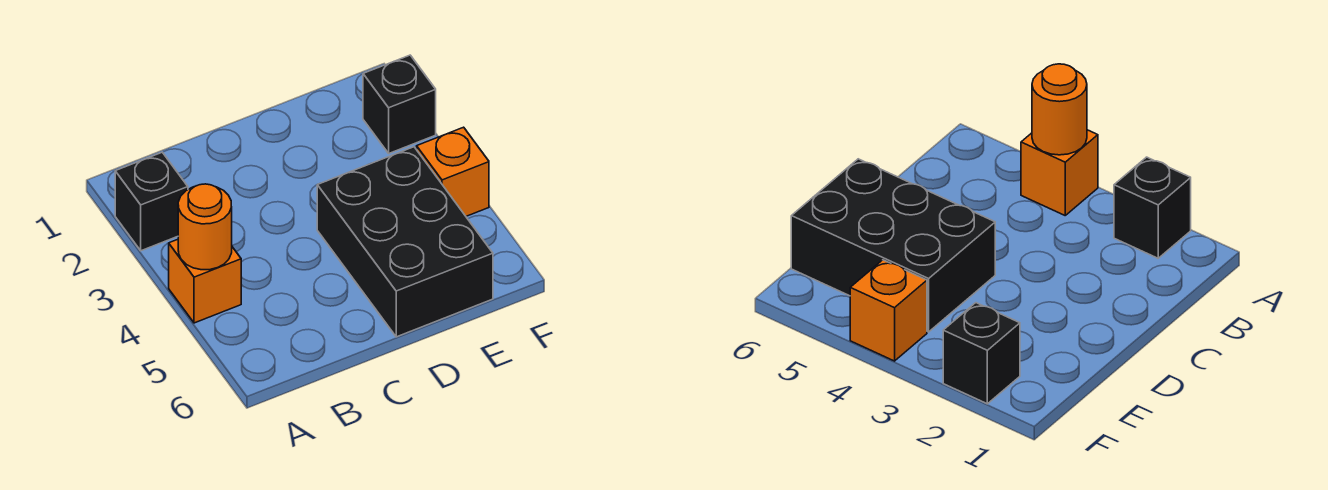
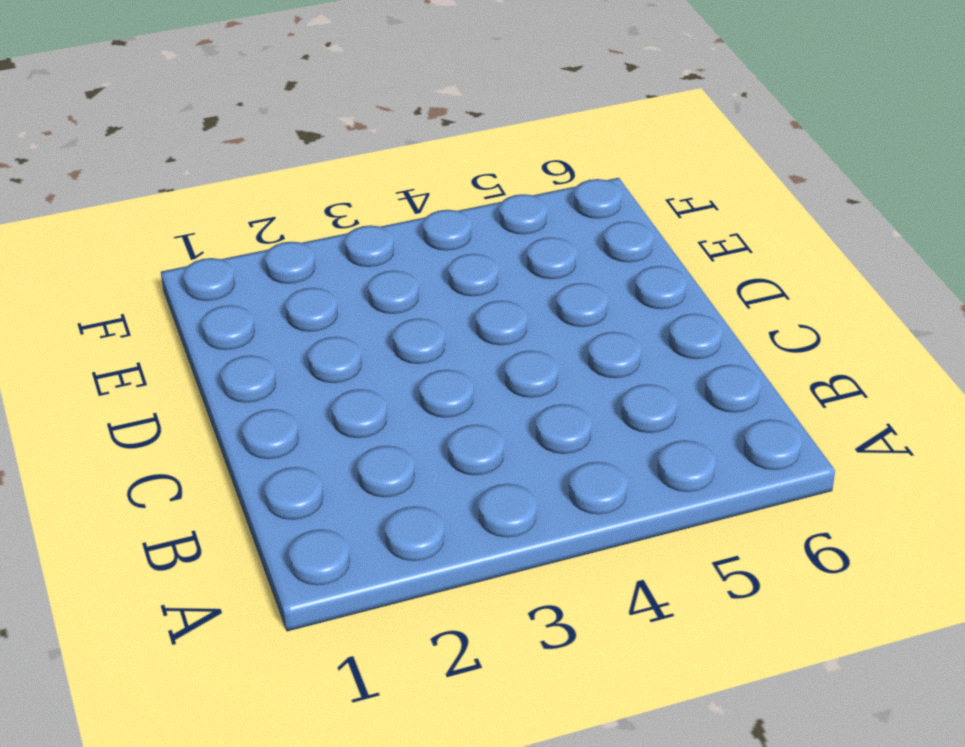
none -> black 1x1 brick [115,152,188,251]
none -> orange 1x1 brick [169,239,241,323]

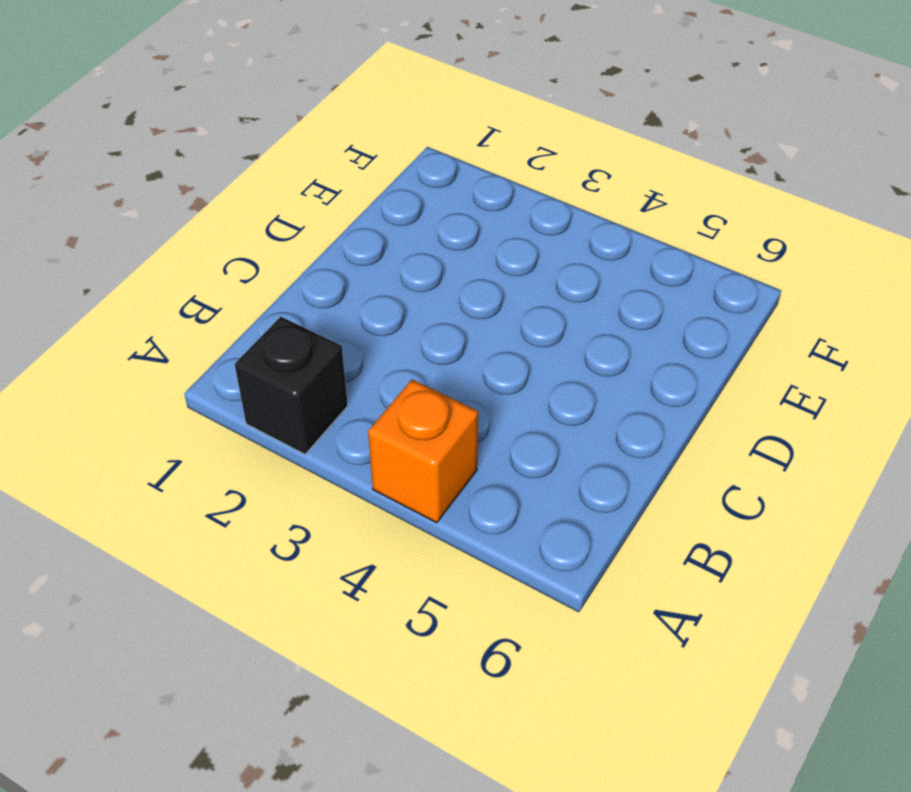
none -> black 2x3 brick [317,147,493,337]
none -> black 1x1 brick [363,55,436,153]

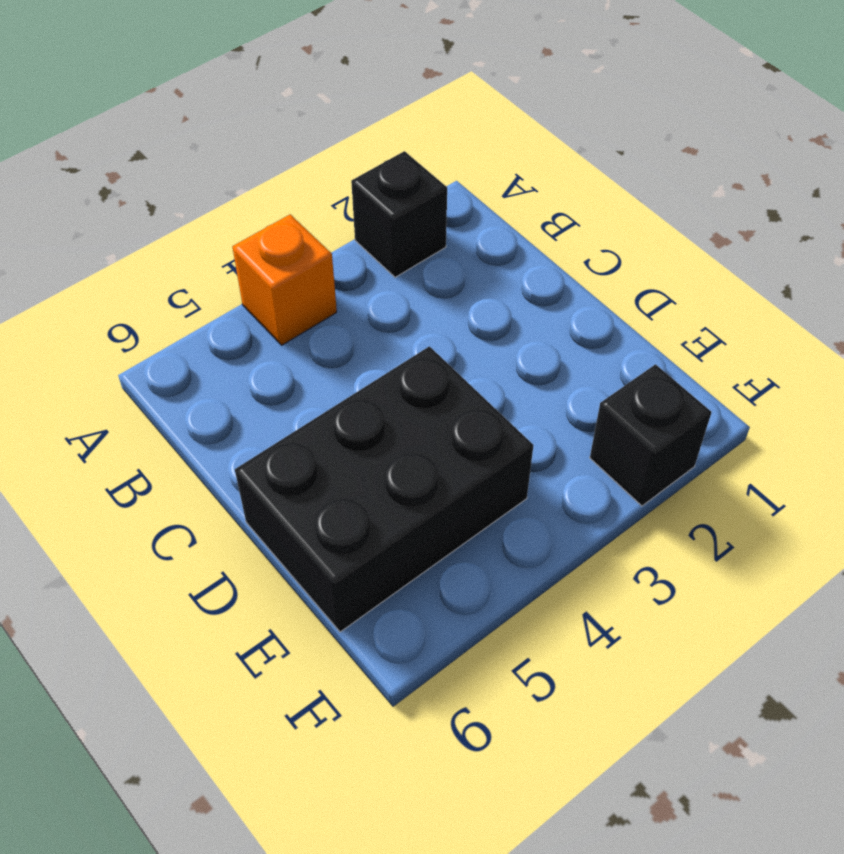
none -> orange 1x1 brick [417,127,489,216]
none -> orange 1x1 round brick [178,184,232,270]

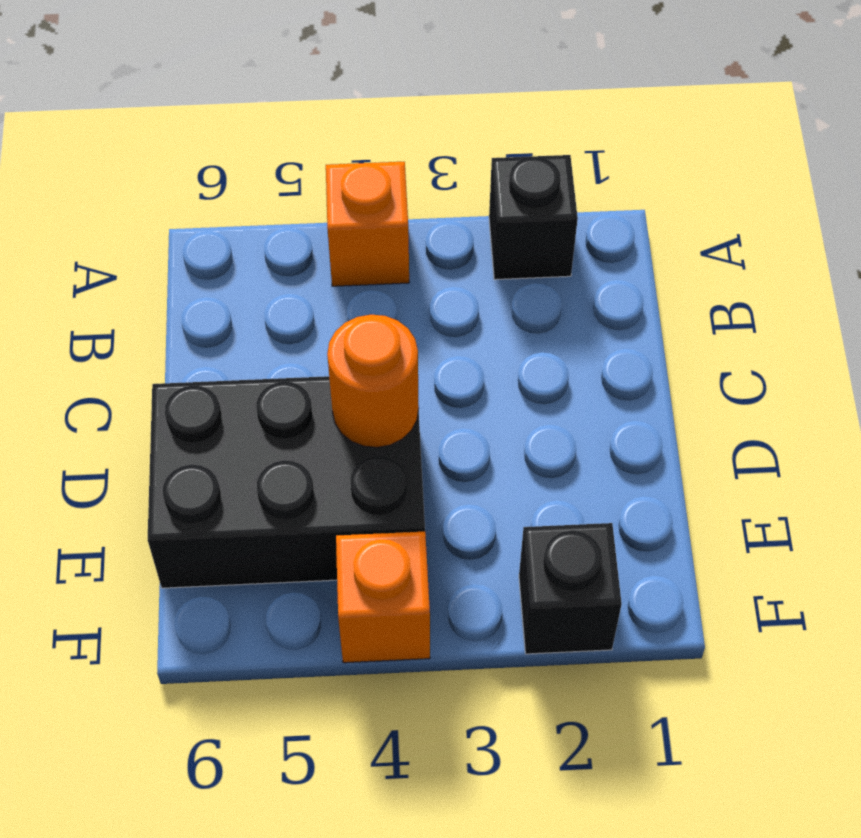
orange 1x1 round brick [327,315,419,448] -> orange 1x1 round brick moved to [178,184,232,270]

